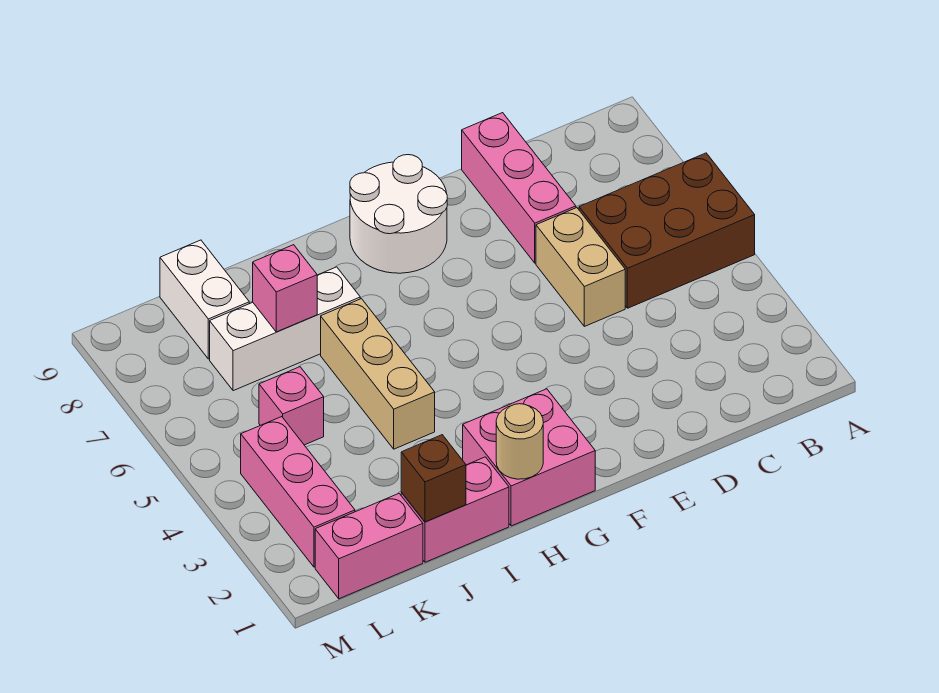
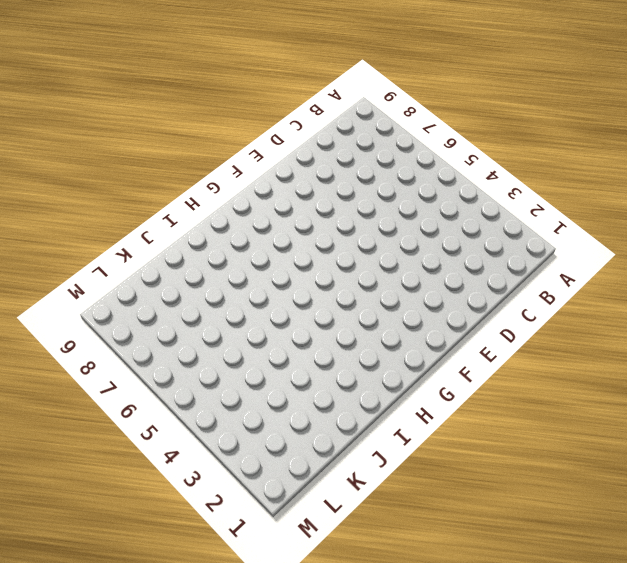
none -> brown 2x3 brick [579,153,755,308]
none -> tan 1x2 brick [536,208,625,326]
none -> pink 1x3 brick [462,113,576,263]

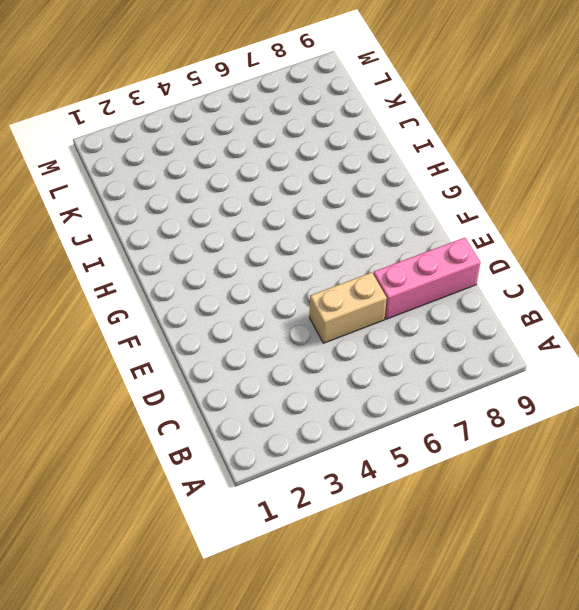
none -> brown 2x3 brick [579,153,755,308]
none -> white 2x2 round brick [350,155,447,273]
none -> pink 2x2 brick [463,389,595,526]

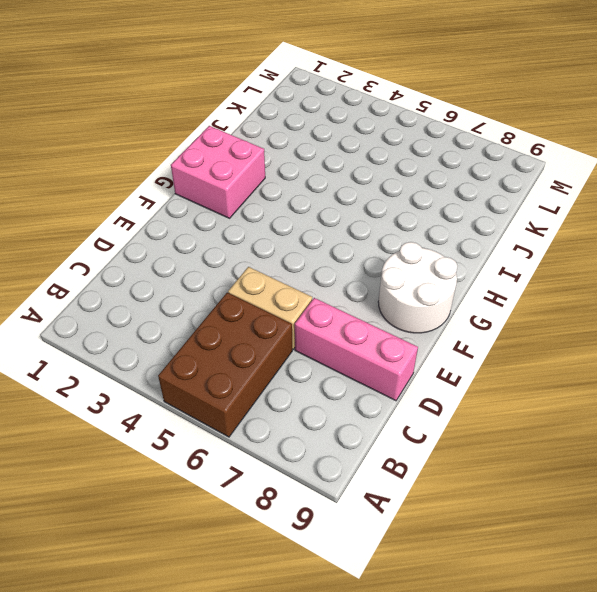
none -> pink 1x2 brick [401,457,509,562]
none -> tan 1x3 brick [321,299,435,449]
none -> white 1x3 brick [210,267,360,391]

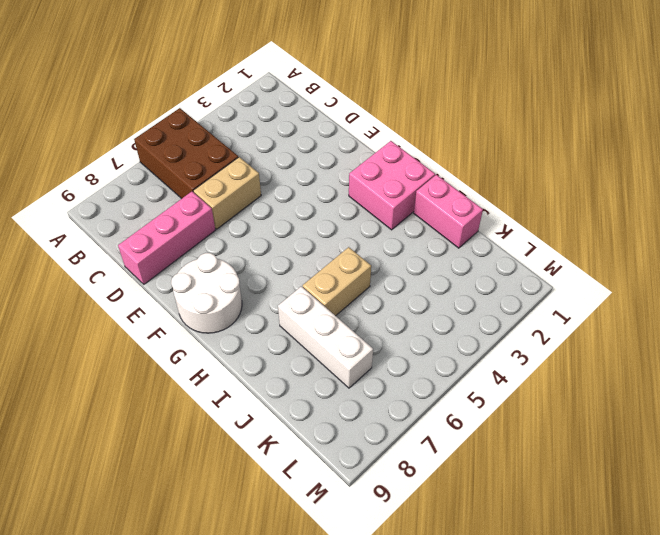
tan 1x2 brick [303,247,371,316] -> tan 1x3 brick [321,299,435,449]
none -> pink 1x2 brick [315,494,423,599]
none -> pink 1x1 brick [259,367,324,445]
none -> white 1x2 brick [160,240,249,359]

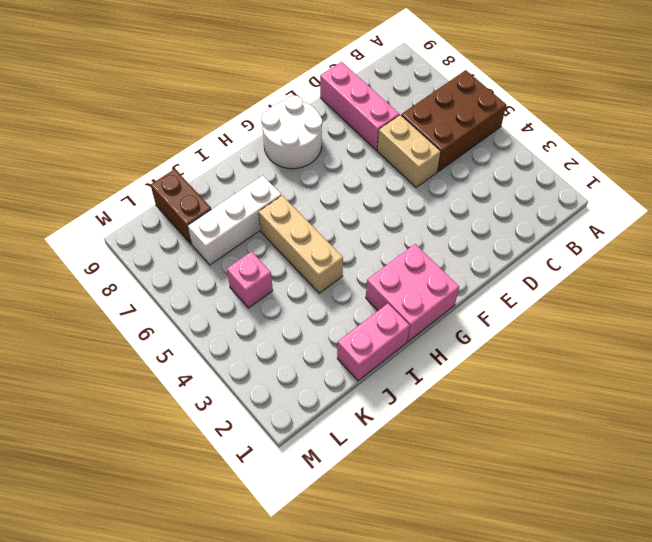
brown 1x2 brick [151,169,212,244] -> white 1x2 brick [160,240,249,359]
none -> pink 1x2 brick [315,494,423,599]
none -> pink 1x3 brick [241,417,355,567]
none -> tan 1x1 round brick [496,404,543,479]

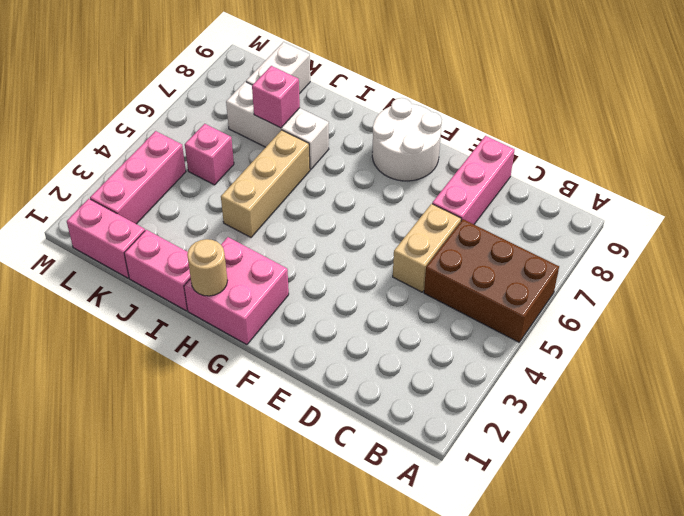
none -> brown 1x1 brick [401,435,466,522]

